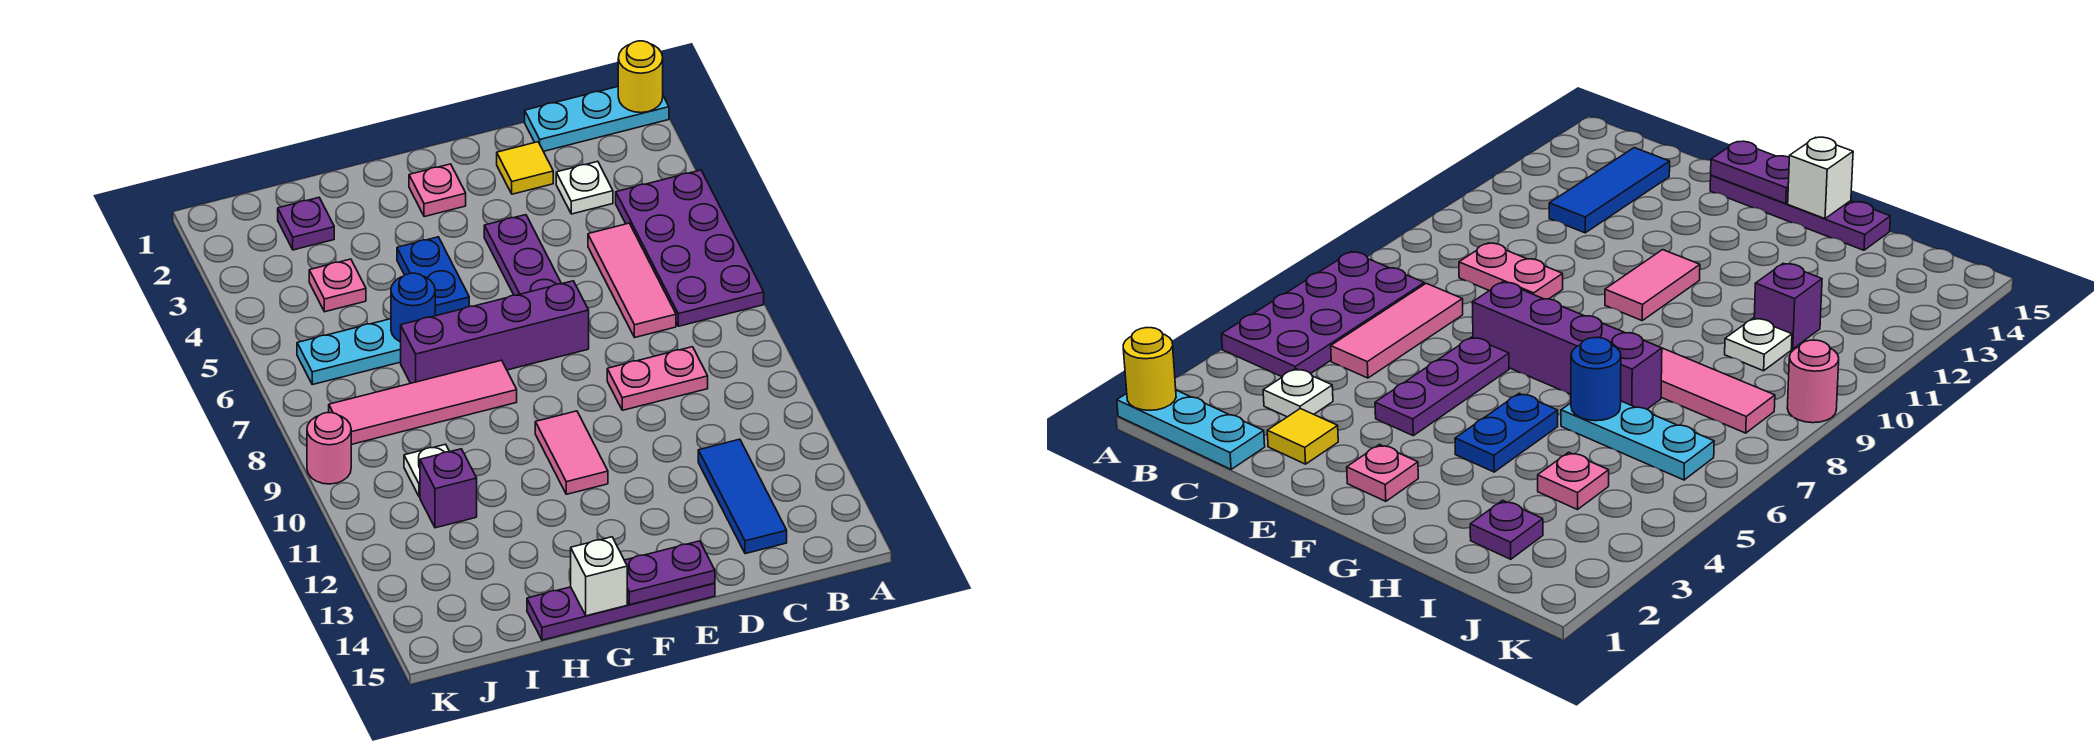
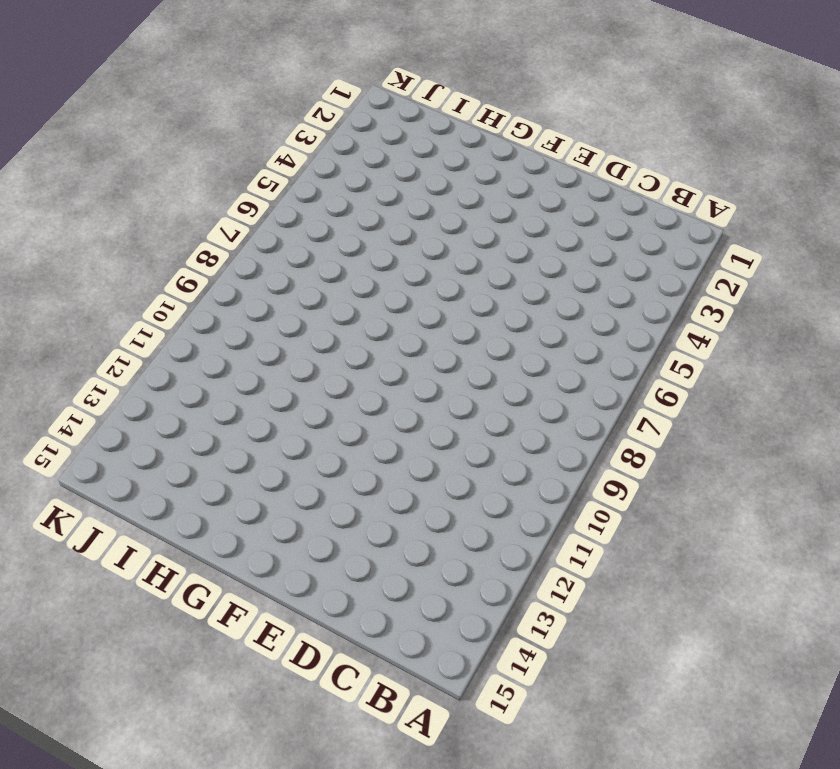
none -> cyan 1x3 plate [525,87,669,151]
none -> purple 2x4 plate [616,170,764,326]
none -> white 1x1 plate [556,161,613,214]

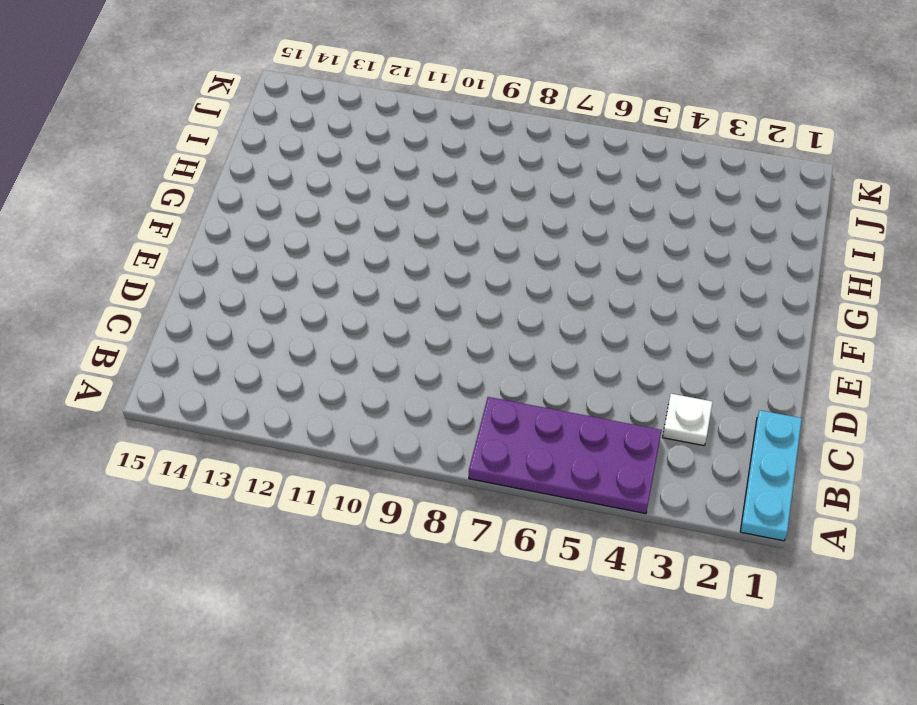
none -> pink 1x3 tile [588,223,676,337]
none -> pink 1x2 plate [607,347,708,410]
none -> blue 1x3 tile [698,439,787,554]

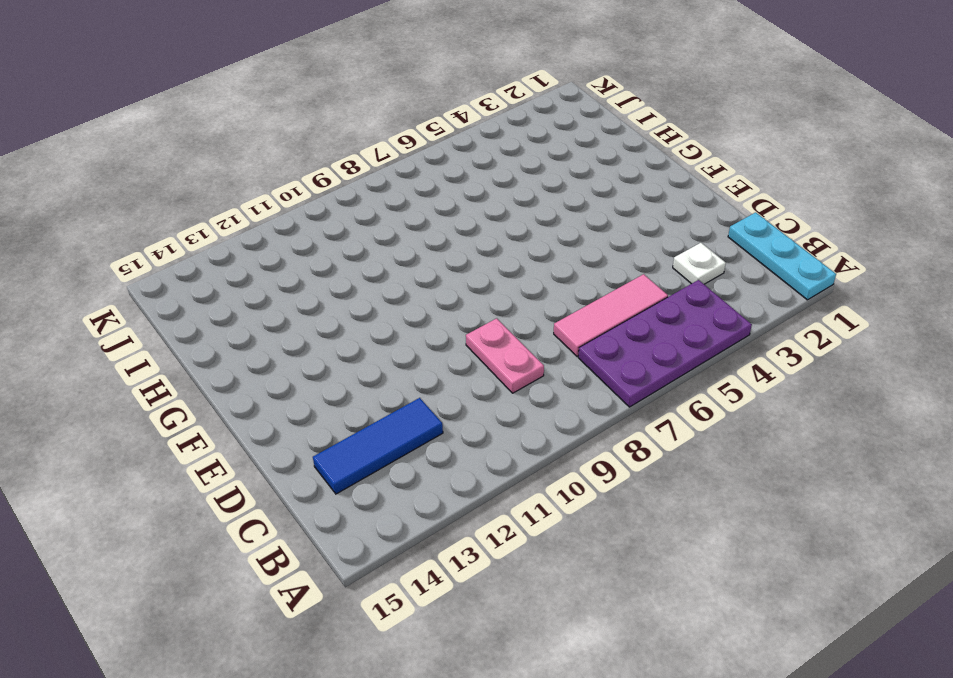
none -> yellow 1x1 tile [497,142,553,194]
none -> purple 1x3 plate [484,215,561,295]
none -> purple 1x4 brick [401,281,589,383]

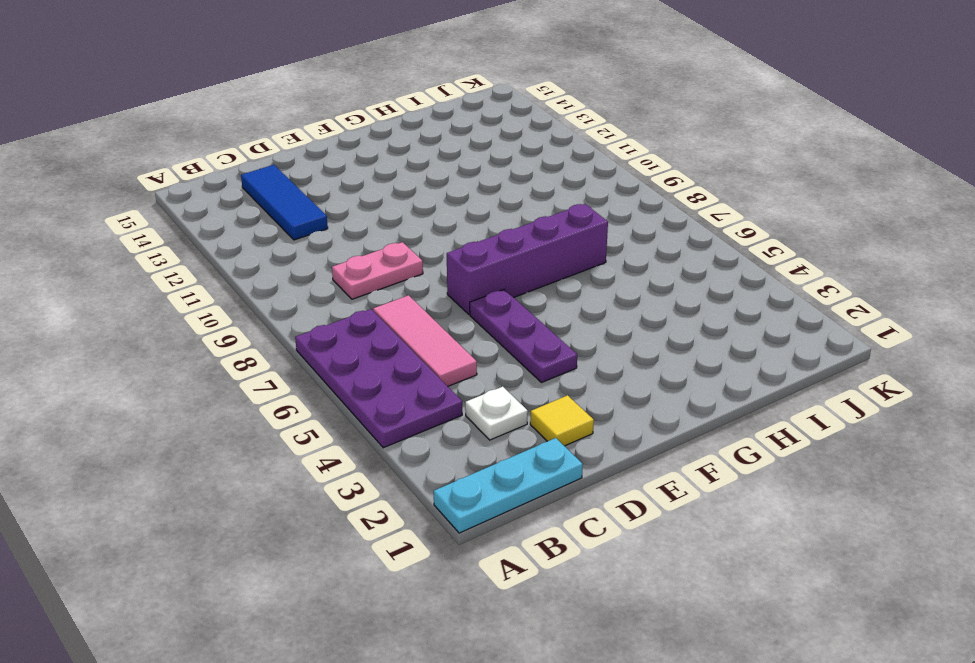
none -> purple 1x4 plate [527,583,715,640]
none -> pink 1x1 plate [409,164,466,217]
none -> pink 1x2 tile [535,411,608,494]

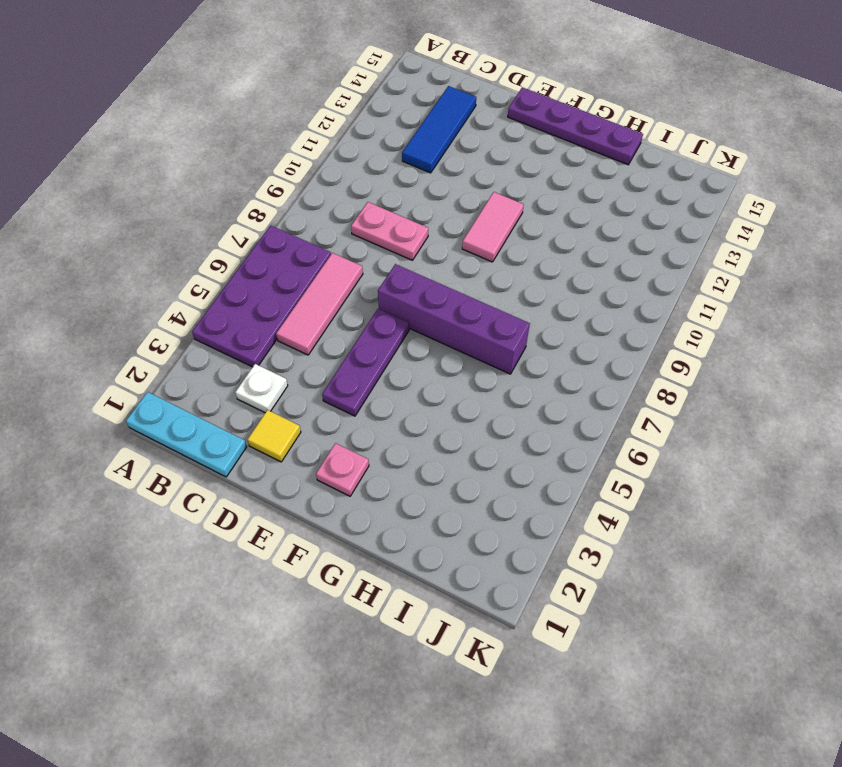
none -> blue 1x2 plate [397,237,469,316]
none -> pink 1x4 tile [329,360,517,445]
none -> cyan 1x3 plate [297,319,401,385]

